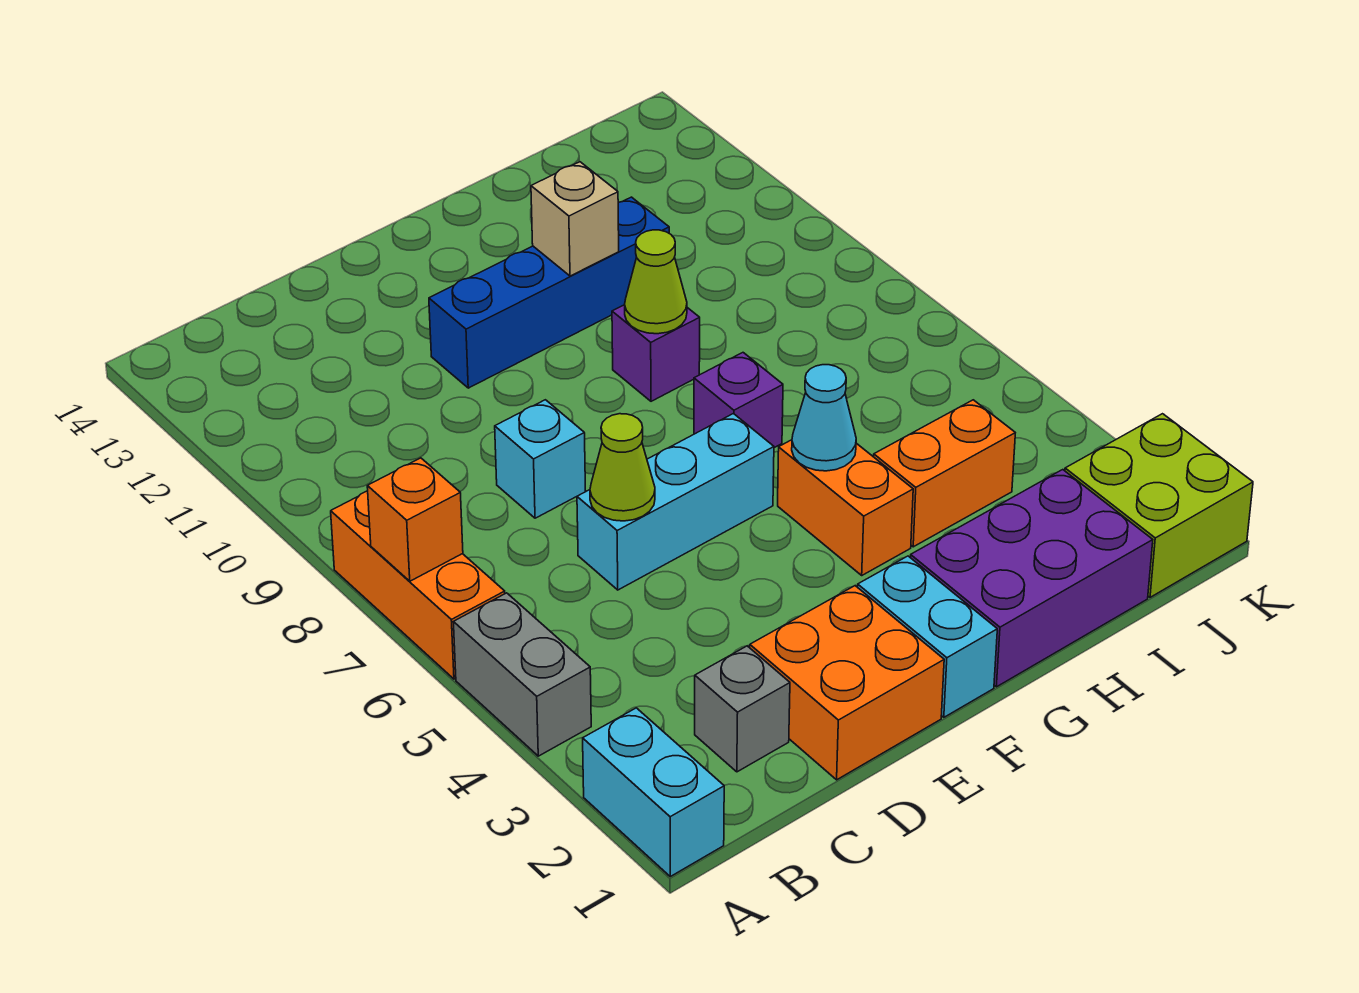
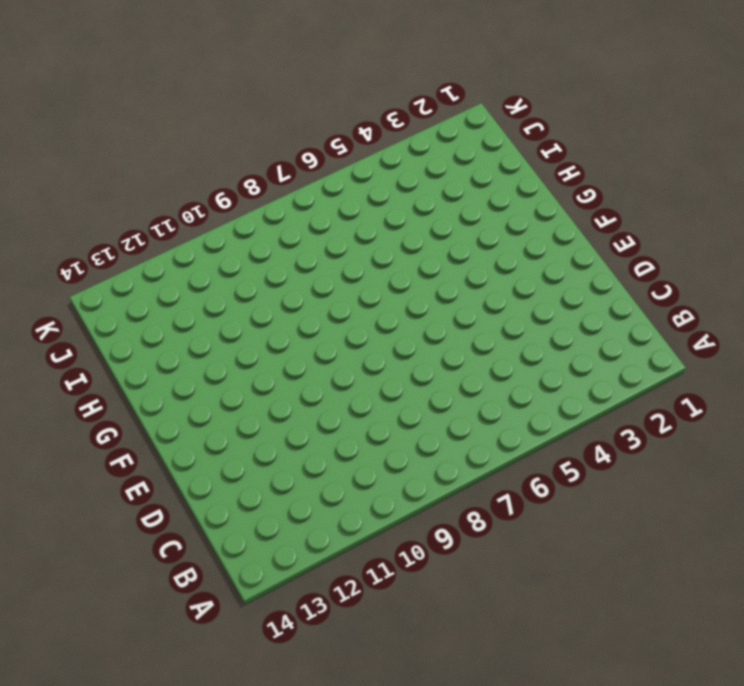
none -> cyan 1x2 brick [583,708,724,876]
none -> grey 1x2 brick [454,593,591,756]
none -> orange 1x3 brick [331,491,505,679]

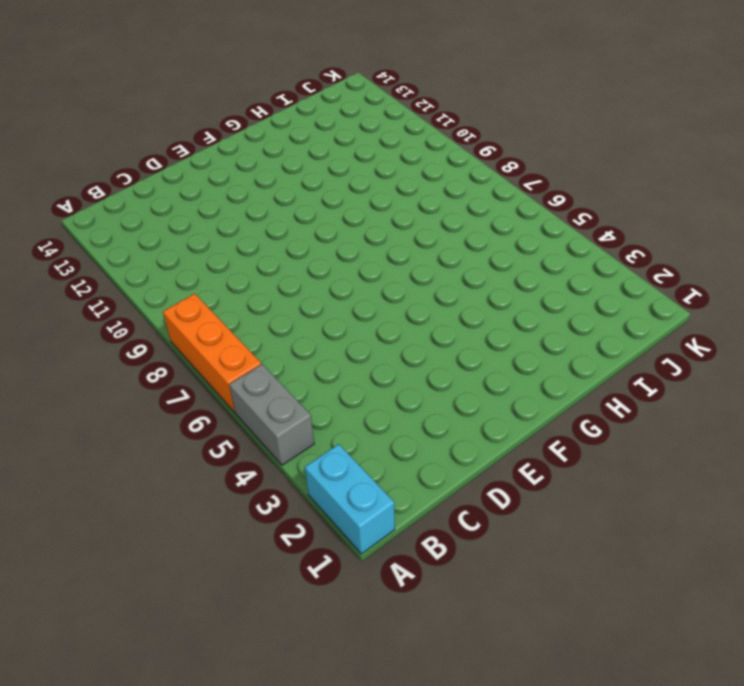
none -> grey 1x1 brick [695,646,790,772]
none -> orange 2x2 brick [750,586,944,780]
none -> cyan 1x3 brick [577,414,774,590]

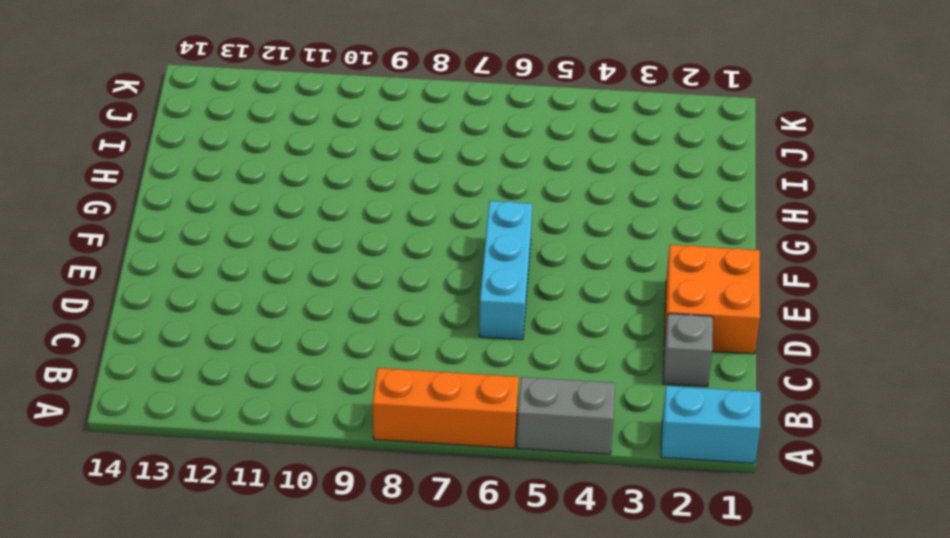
none -> cyan 1x1 brick [495,400,586,518]
none -> blue 1x4 brick [429,197,669,388]
none -> cyan 1x2 brick [858,556,997,717]

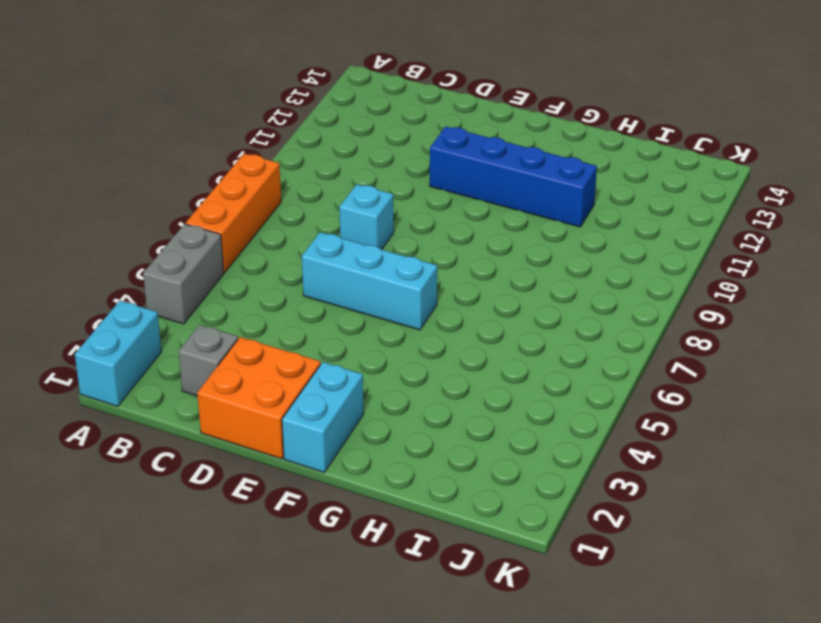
none -> purple 2x3 brick [910,470,1153,687]
none -> orange 1x2 brick [778,440,913,575]
none -> purple 1x1 brick [694,353,783,448]

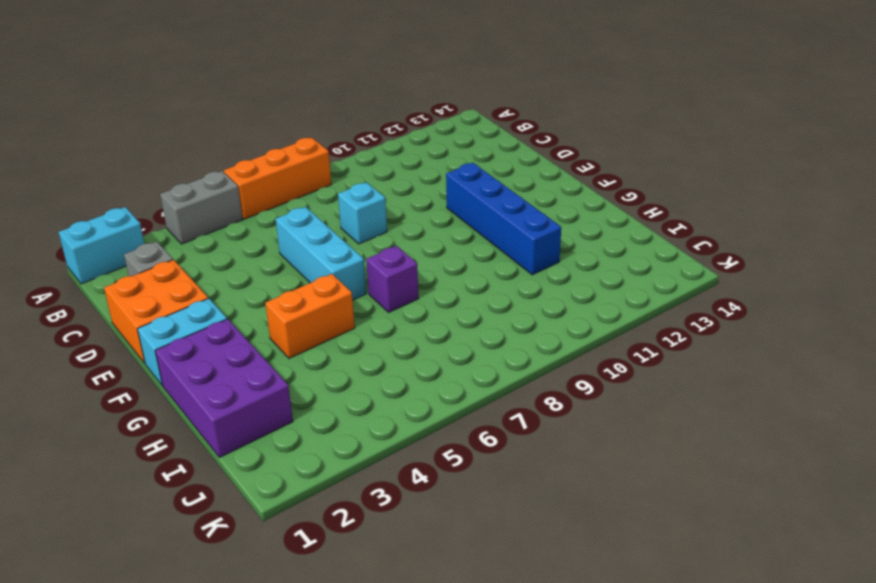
none -> purple 1x1 brick [612,305,700,401]
none -> orange 1x2 brick [874,400,1015,547]
none -> lime 2x2 brick [1065,414,1253,597]

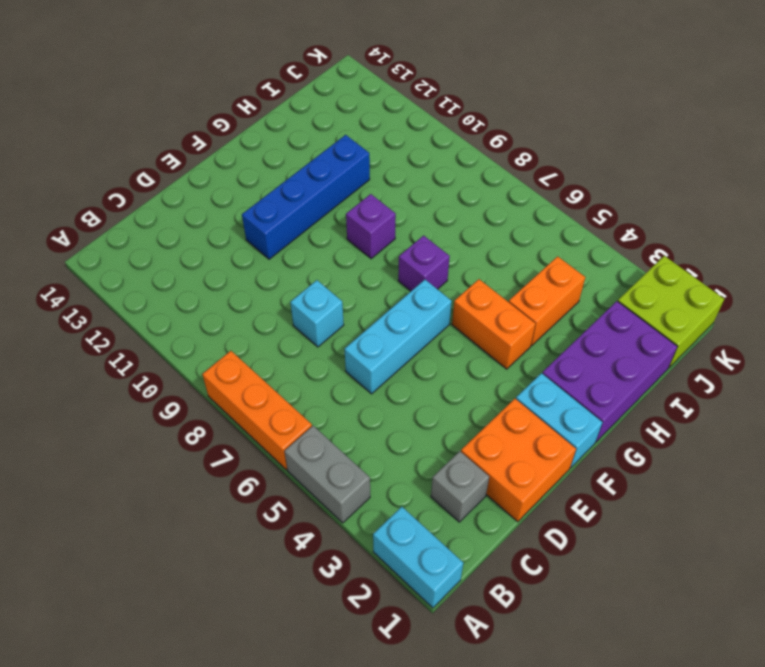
none -> orange 1x1 brick [367,458,463,581]
none -> lime 1x1 cone [590,414,655,521]
none -> cyan 1x1 cone [792,365,856,471]

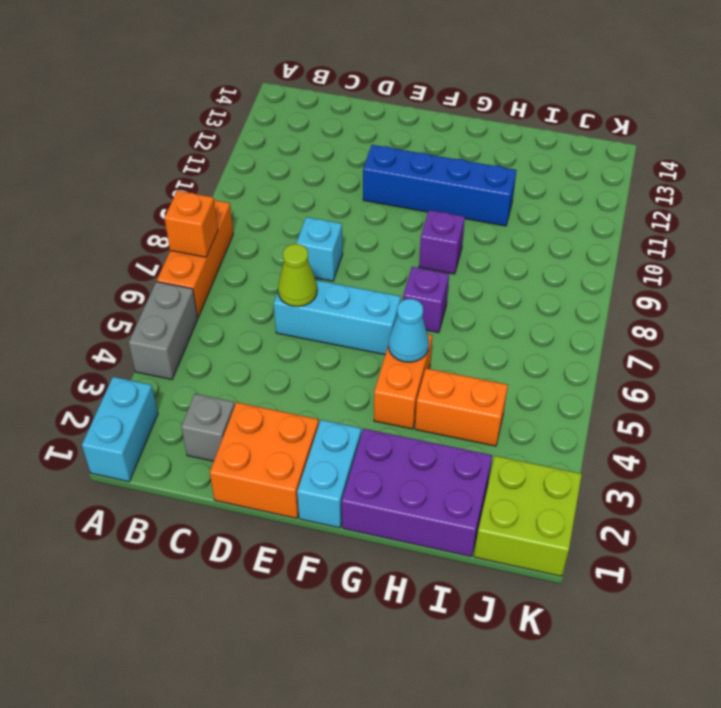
none -> lime 1x1 cone [625,230,687,334]
none -> tan 1x1 brick [531,162,619,276]

